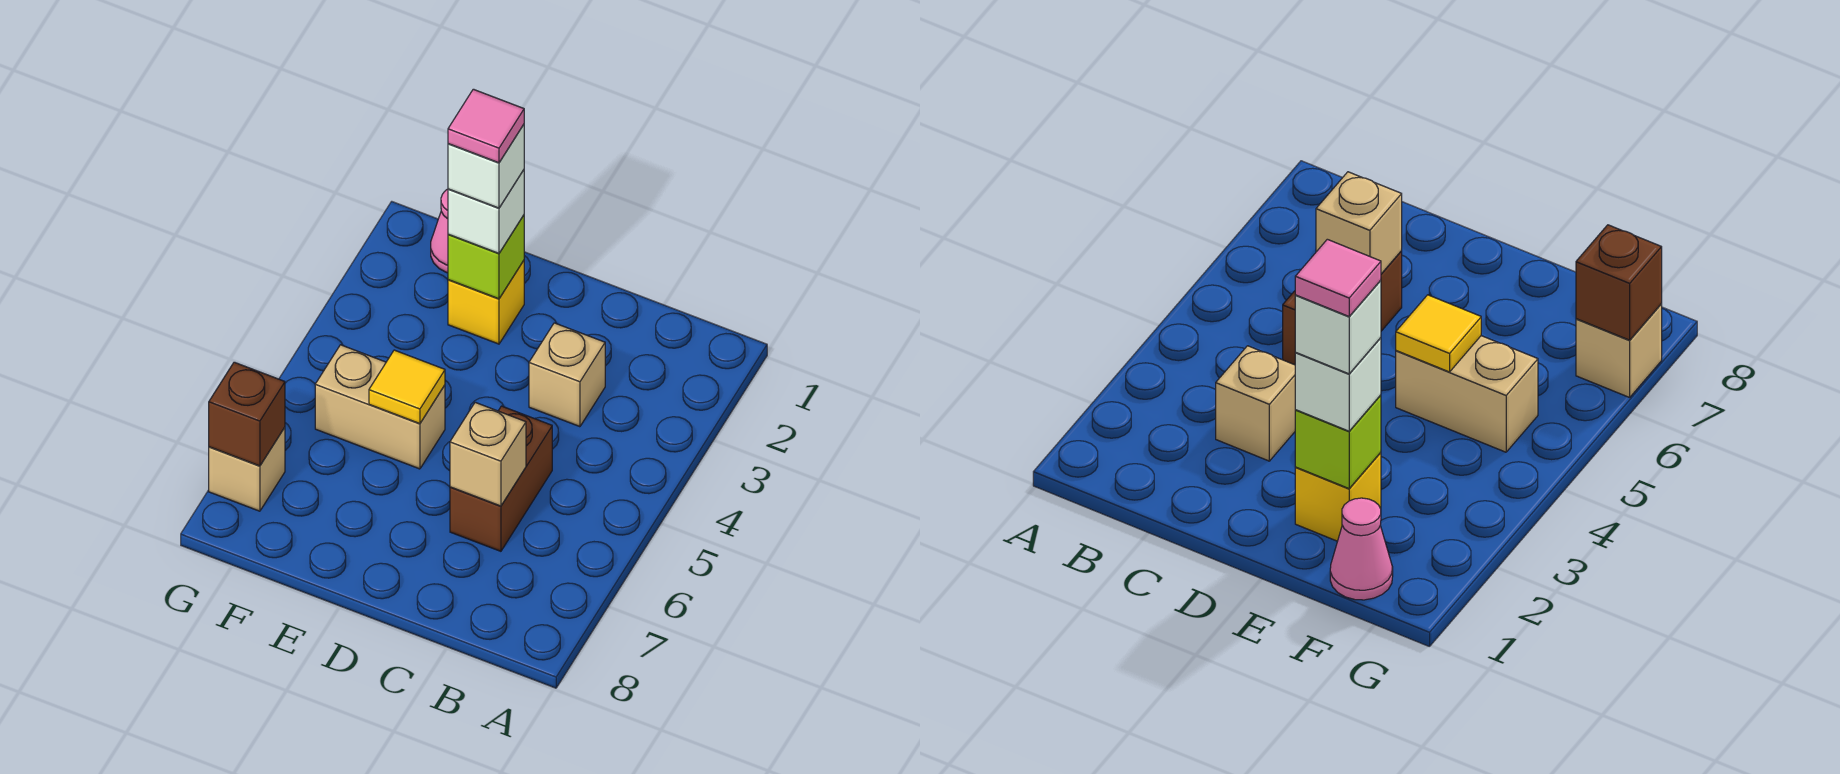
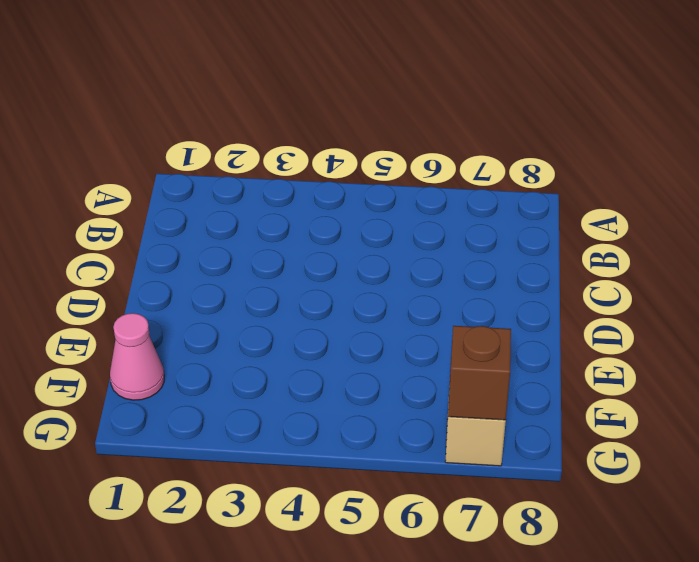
none -> tan 1x1 brick [529,323,605,427]
none -> brown 1x2 brick [450,406,552,551]
none -> yellow 1x1 brick [448,261,524,344]

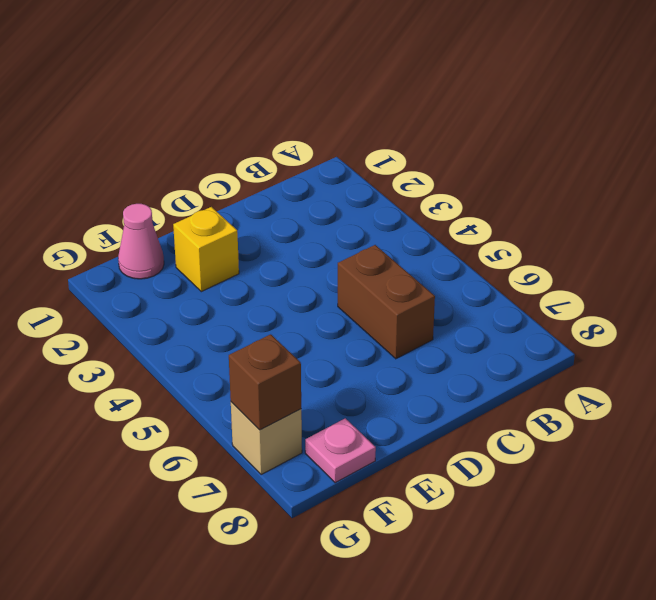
pink 1x1 plate [305,418,376,483] -> none
none -> tan 1x1 brick [529,323,605,427]
none -> tan 1x2 brick [315,345,445,469]
none -> tan 1x1 brick [450,402,526,506]

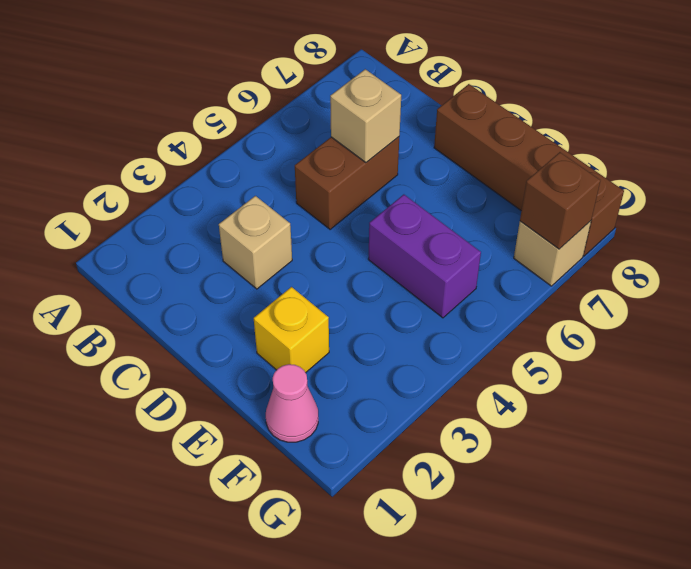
brown 1x4 brick [434,84,624,256] -> none
purple 1x2 brick [368,195,481,318] -> tan 1x2 brick [315,345,445,469]
none -> lime 1x1 brick [448,215,524,299]
none -> yellow 1x1 tile [369,350,445,424]
none -> white 1x1 brick [448,170,524,253]

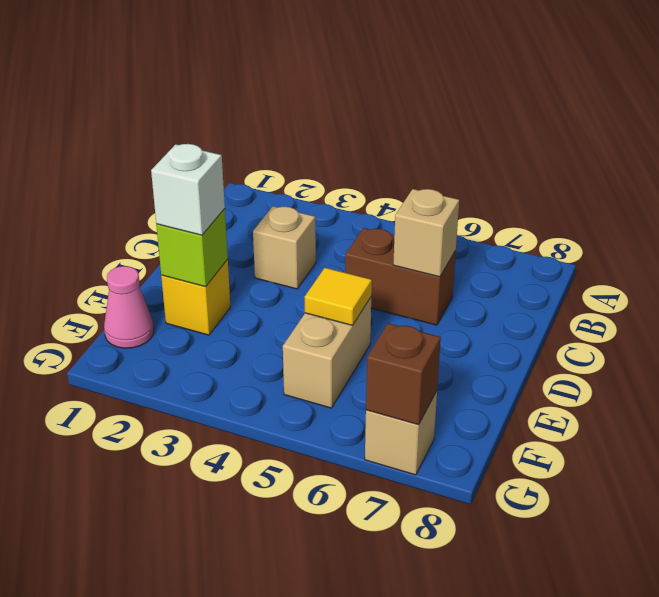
none -> white 1x1 brick [448,125,524,208]
none -> pink 1x1 tile [448,89,524,163]

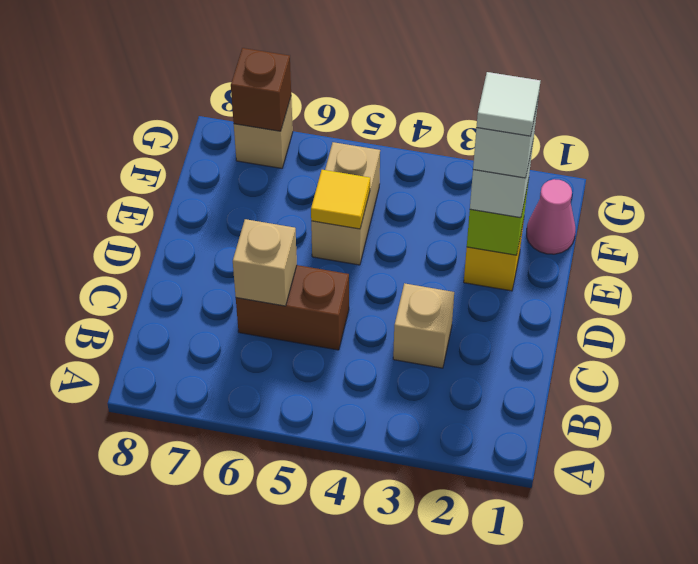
white 1x1 tile [476,72,540,136] -> pink 1x1 tile [448,89,524,163]

